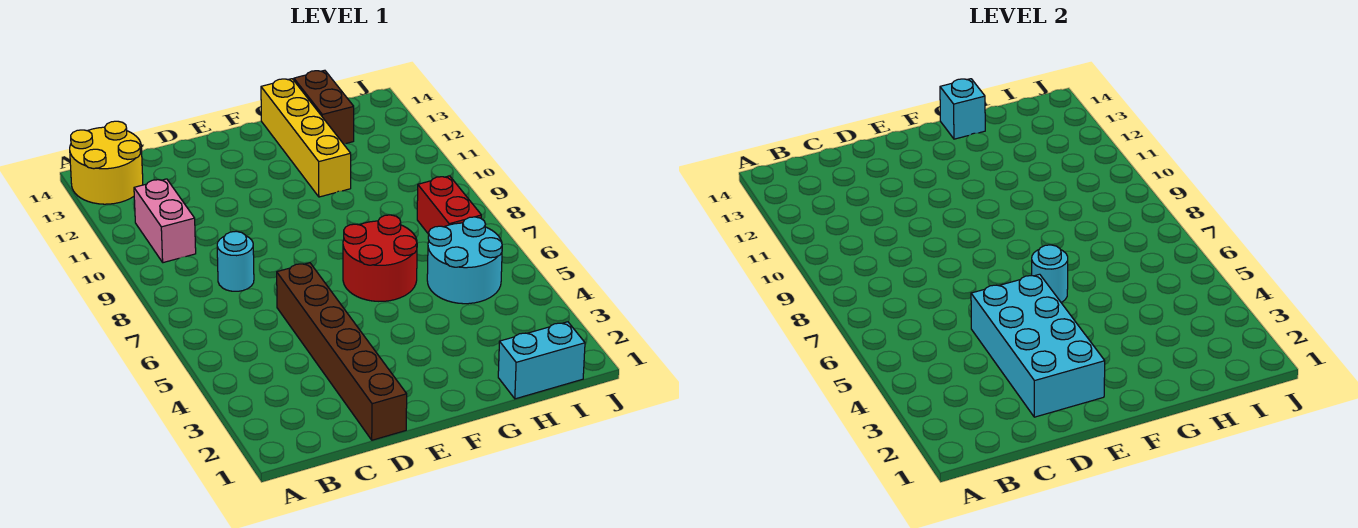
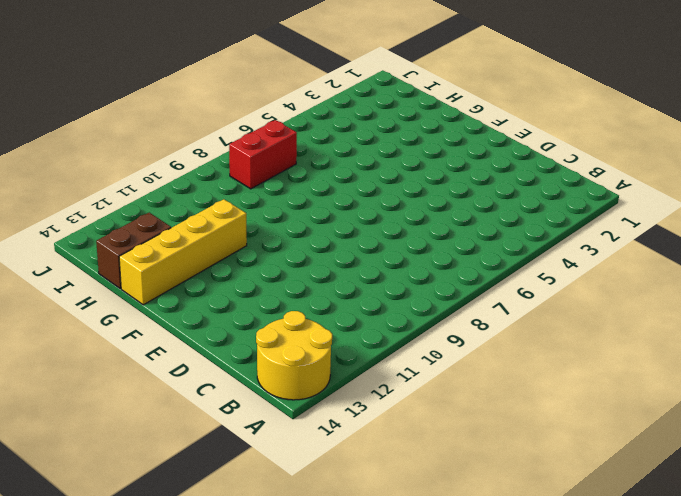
none -> pink 1x2 brick [134,179,196,263]
none -> cyan 1x1 round brick [217,231,254,291]
none -> brown 1x6 brick [277,263,407,440]

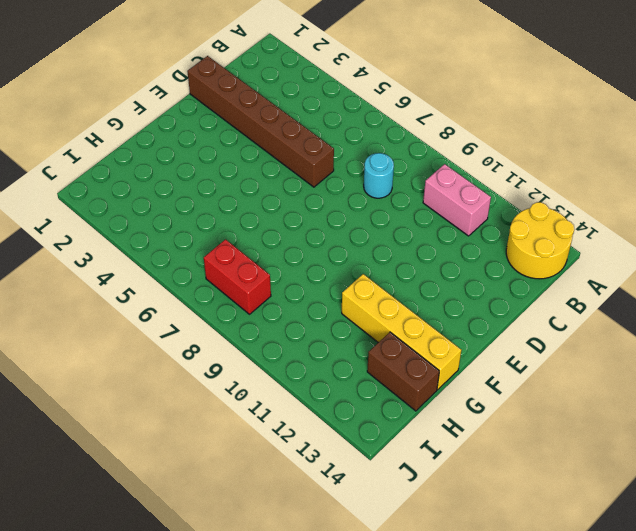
none -> red 2x2 round brick [343,215,417,301]
none -> cyan 1x2 brick [498,322,585,399]
none -> cyan 2x2 round brick [427,217,502,304]

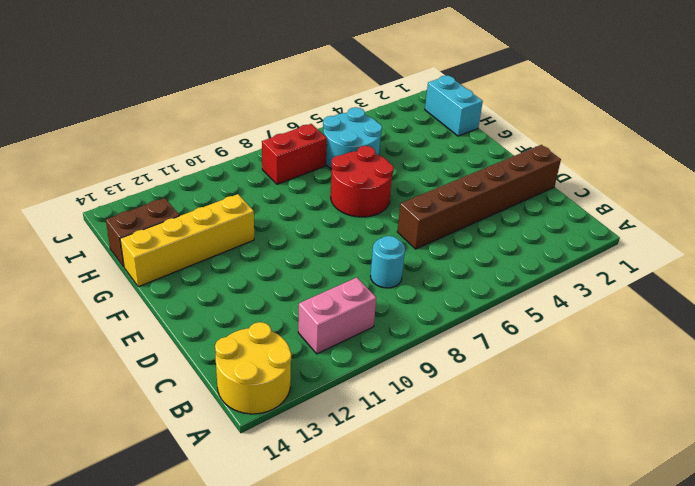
none -> cyan 2x4 brick [971,274,1105,417]
none -> cyan 1x1 round brick [1032,245,1068,303]
none -> cyan 1x1 brick [940,79,985,139]

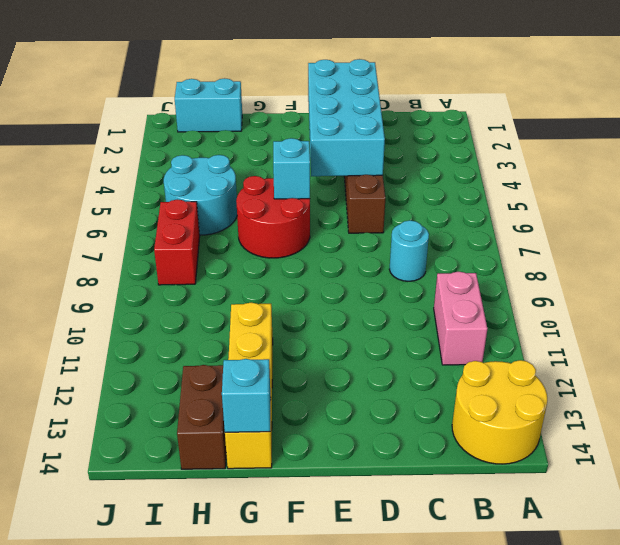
cyan 1x1 brick [273,138,310,199] -> cyan 1x1 round brick [1032,245,1068,303]

